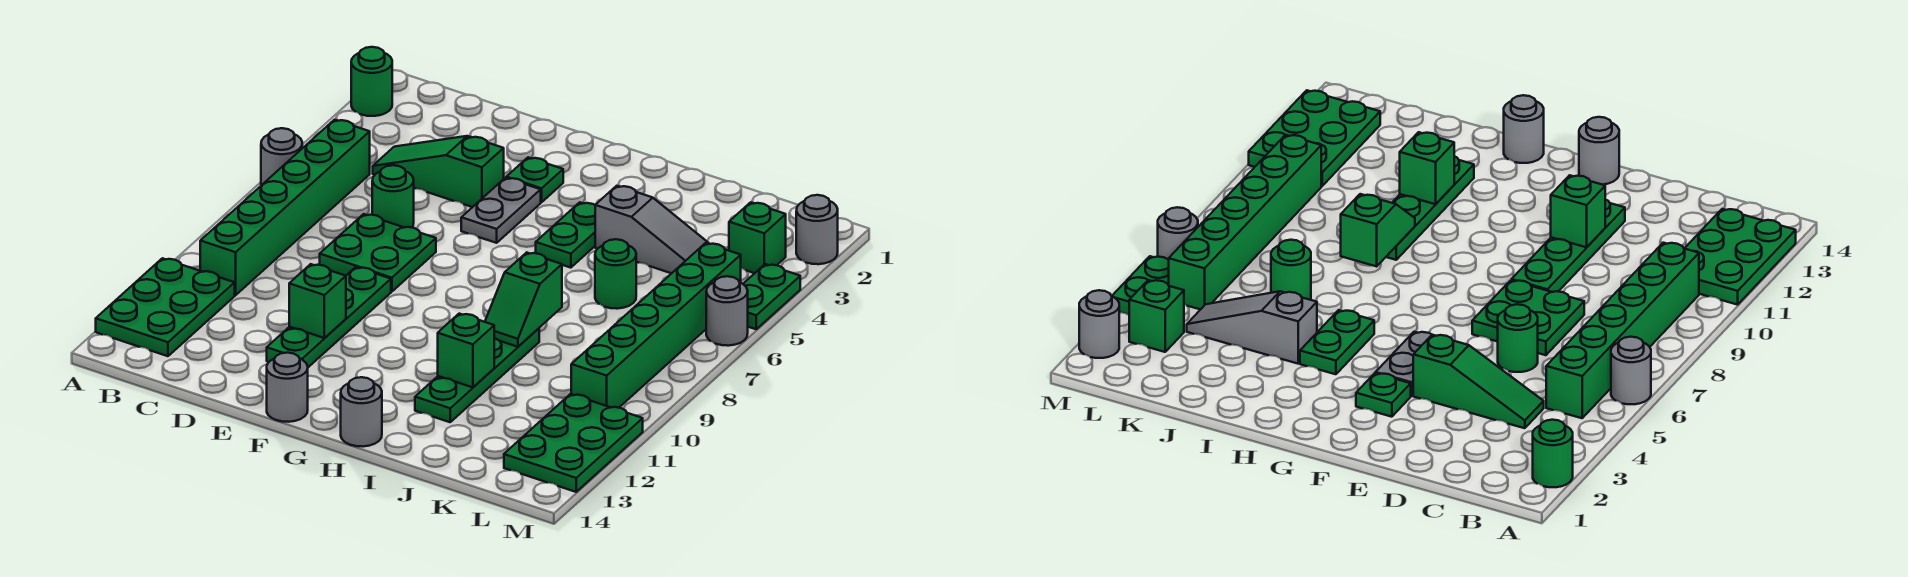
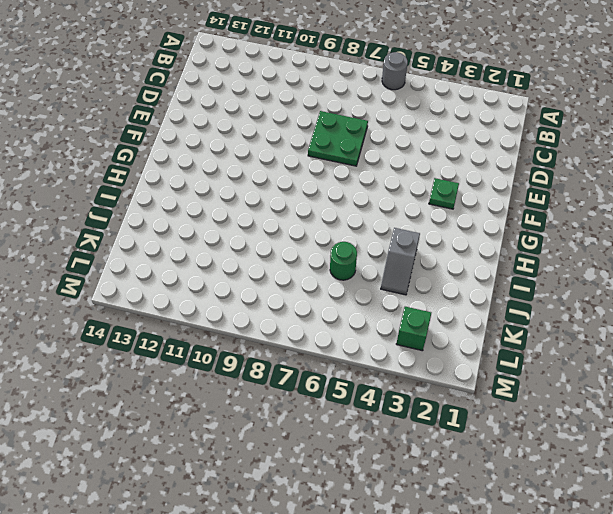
grey 1x2 slope [381,228,420,295] -> grey 1x3 slope [595,186,709,273]
none -> green 1x1 round brick [351,47,392,116]
none -> green 2x3 plate [96,258,235,356]
none -> green 1x6 brick [200,120,370,295]

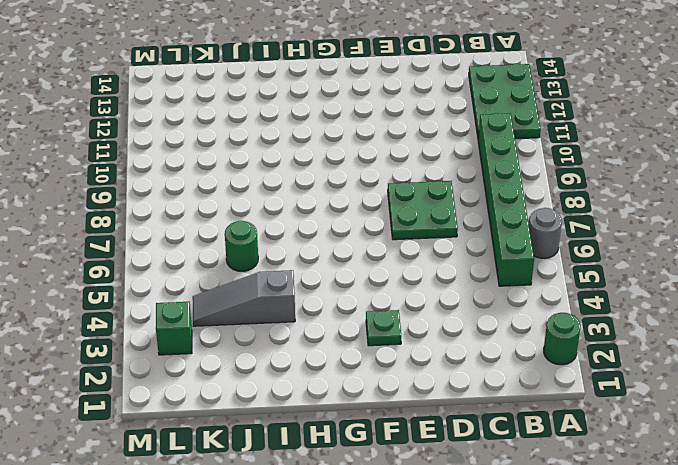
none -> green 1x3 slope [373,136,504,207]
none -> green 1x1 round brick [372,165,414,228]
none -> green 1x4 plate [267,267,391,367]

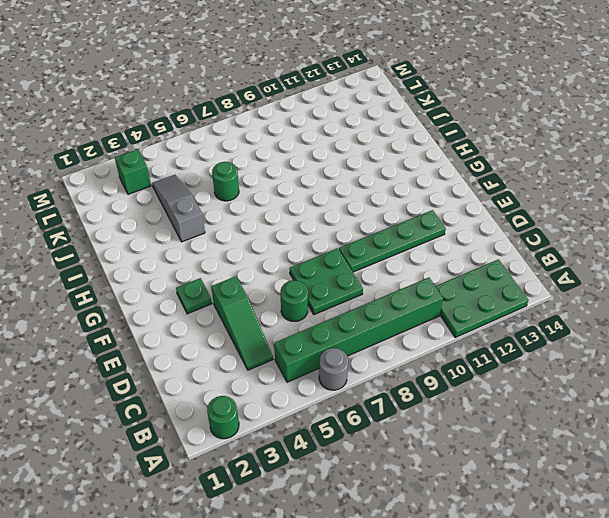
none -> grey 1x2 plate [461,178,541,243]
none -> grey 1x1 round brick [267,353,308,422]
none -> green 1x2 plate [536,202,595,268]

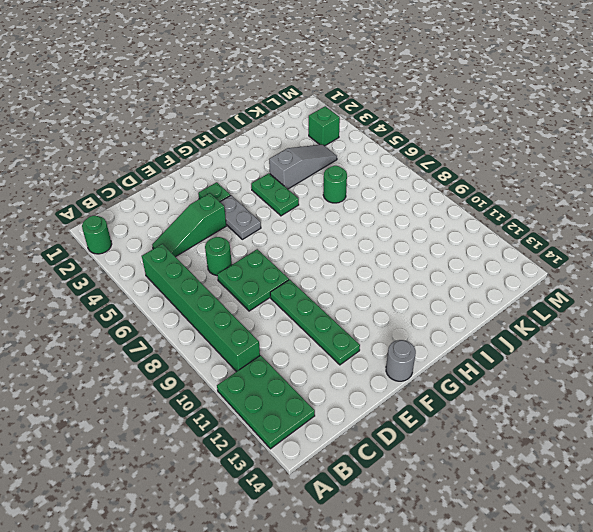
none -> grey 1x1 round brick [261,128,302,185]
none -> grey 1x1 round brick [341,377,382,447]
none -> green 1x4 plate [415,328,539,422]

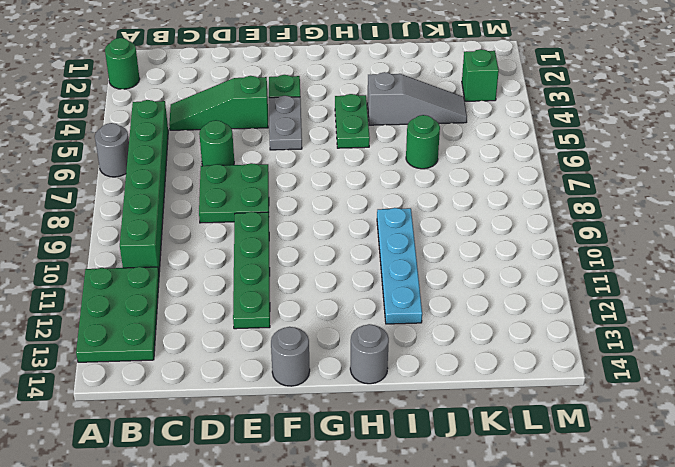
cyan 1x4 plate [377,208,422,324] -> green 1x4 plate [415,328,539,422]
none -> green 1x6 brick [571,243,741,408]
none -> green 2x3 plate [504,394,643,492]
none -> grey 1x1 round brick [796,195,838,264]

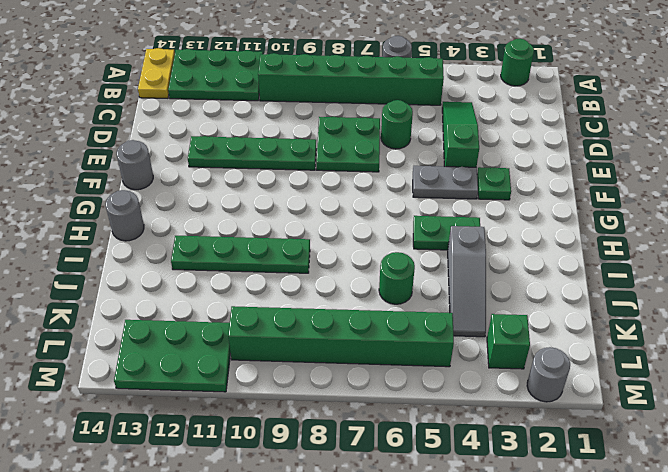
yellow 1x2 plate [138,48,175,98] -> none
none -> green 1x2 plate [743,264,800,329]
none -> grey 1x1 round brick [706,276,748,346]
none -> green 1x1 brick [289,264,346,338]

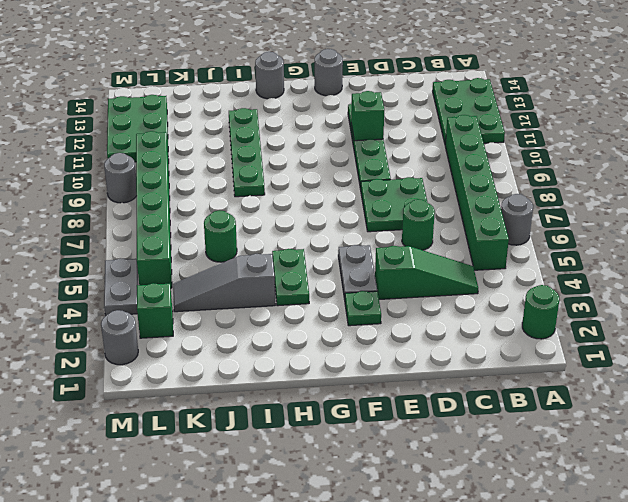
grey 1x2 plate [104,258,138,316] -> green 1x2 plate [743,264,800,329]
grey 1x1 round brick [104,153,137,203] -> grey 1x1 round brick moved to [706,276,748,346]
none -> green 1x2 slope [485,252,562,347]
none -> green 1x1 brick [438,314,494,387]

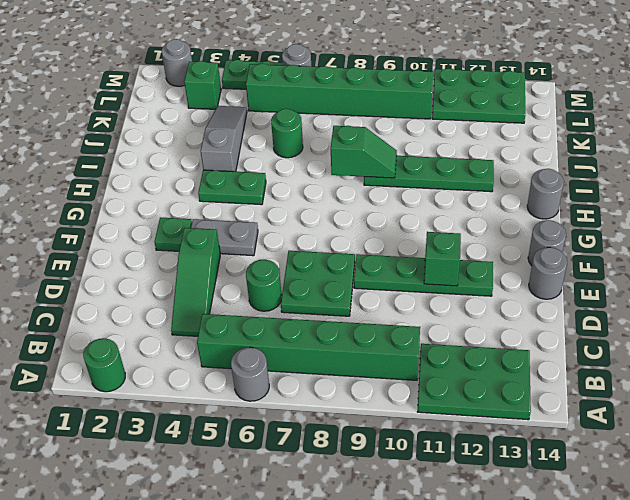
grey 1x1 round brick [529,247,567,299] -> none
none -> green 1x1 brick [438,314,494,387]

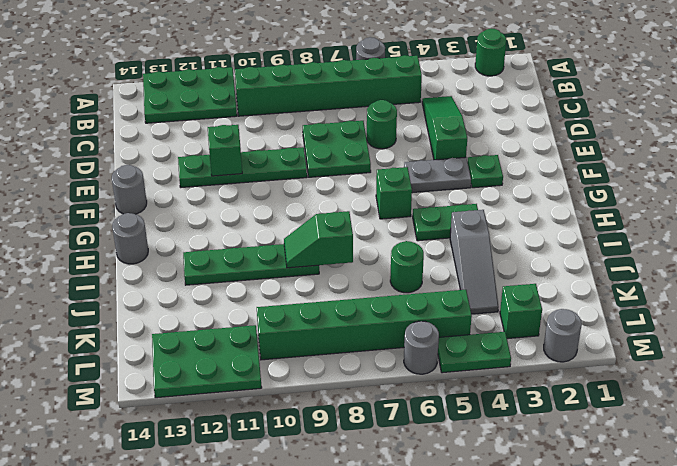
green 1x1 brick [376,167,412,219] -> green 1x1 brick moved to [438,314,494,387]

